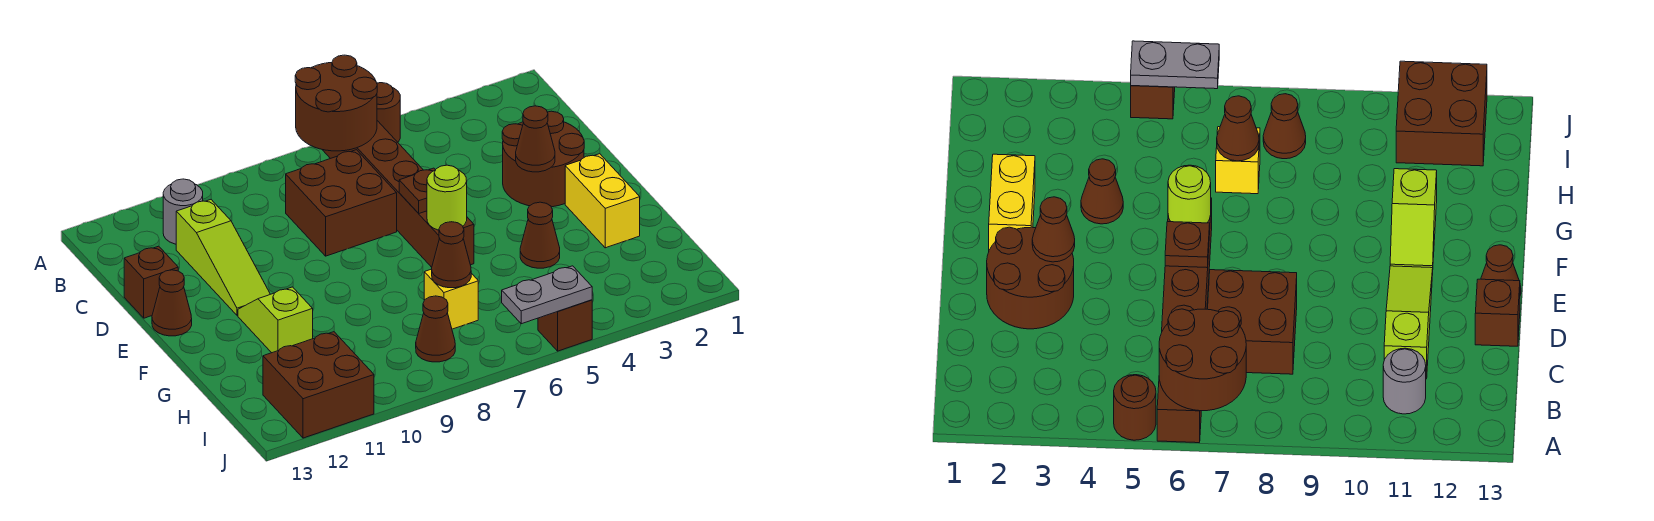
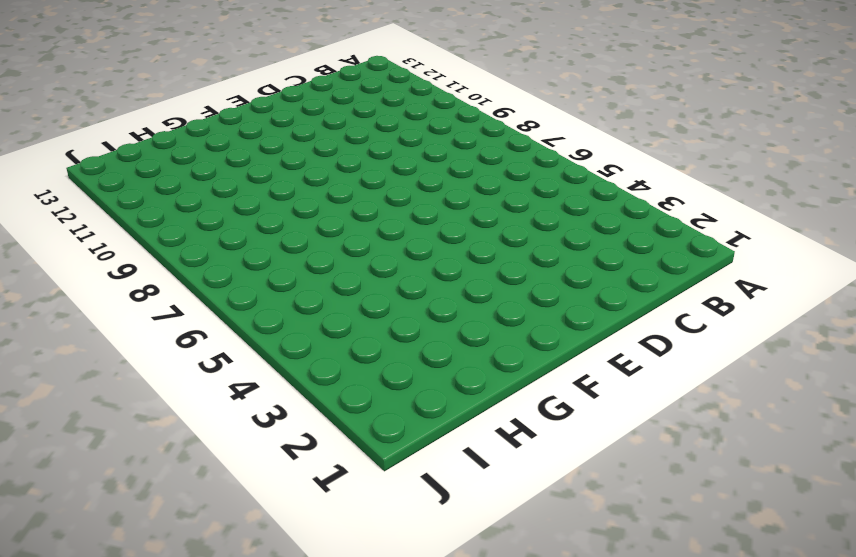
none -> brown 1x1 round brick [377,83,400,142]
none -> brown 1x6 brick [323,121,474,267]
none -> grey 1x1 round brick [163,179,203,244]

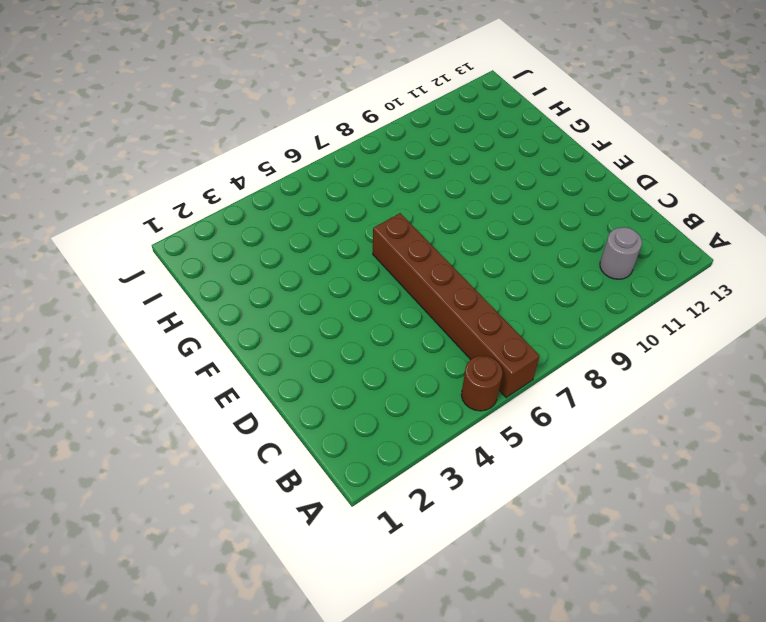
none -> brown 2x2 brick [286,150,397,256]
none -> lime 1x3 slope [176,200,270,315]
none -> brown 2x2 round brick [502,111,584,207]

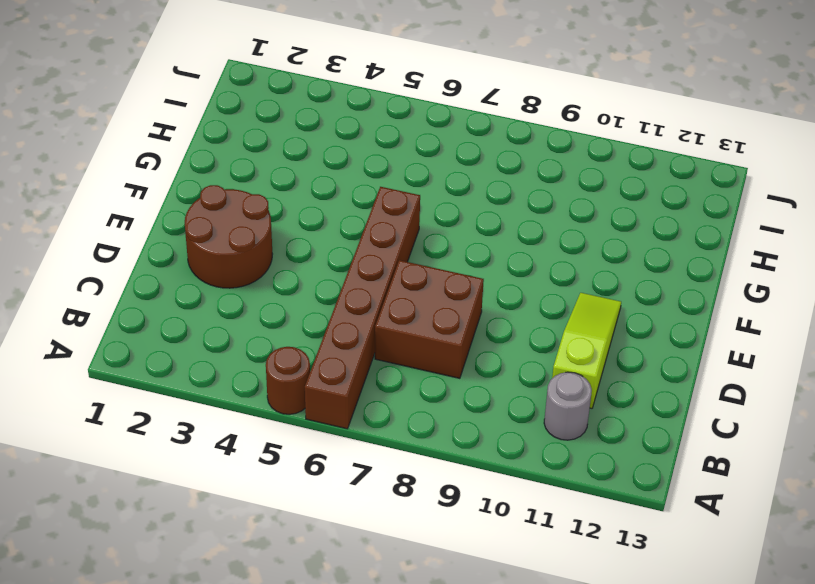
none -> brown 1x1 brick [124,246,178,318]
none -> brown 1x1 cone [152,270,192,336]
none -> yellow 1x2 brick [565,154,640,248]

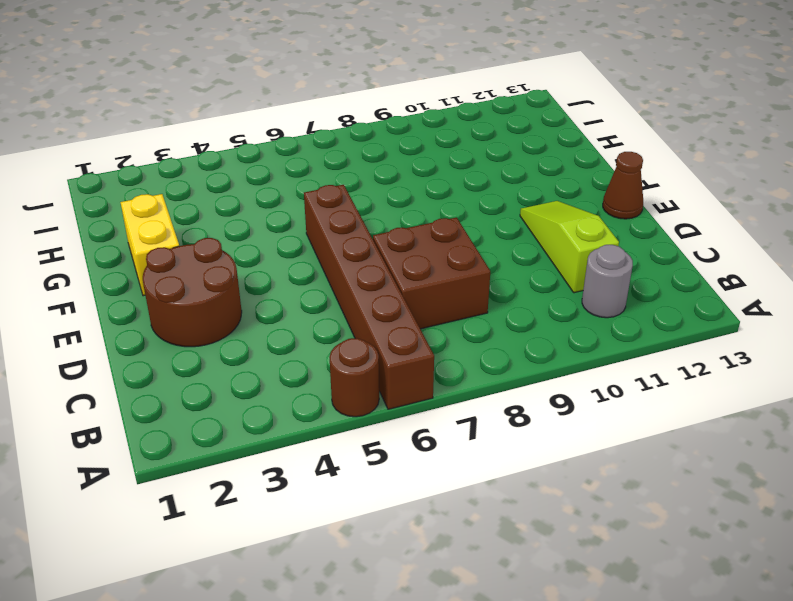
none -> brown 1x1 brick [124,246,178,318]
none -> lime 1x2 slope [238,287,313,353]
none -> brown 1x1 cone [520,202,560,268]

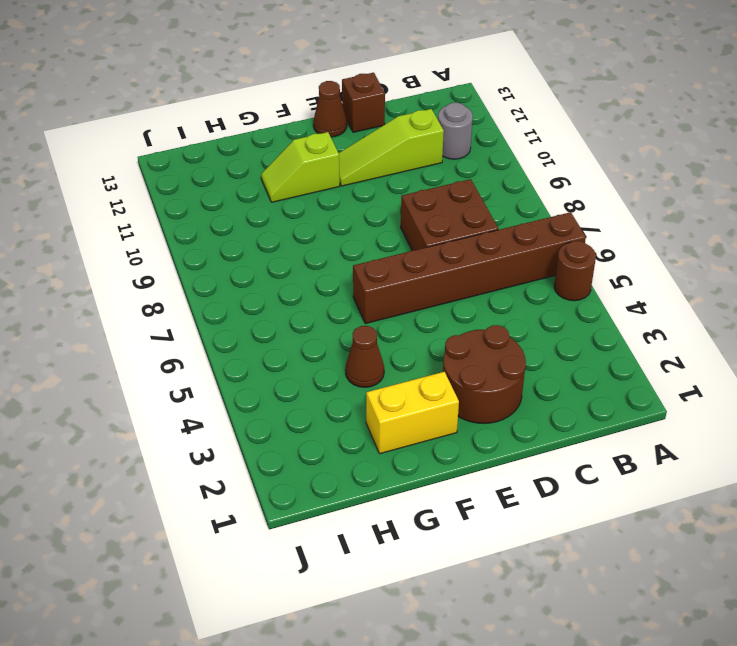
lime 1x2 slope [261,132,340,202] -> lime 1x2 slope turned to [238,287,313,353]
none -> yellow 1x1 brick [424,269,478,329]
none -> brown 1x1 cone [416,296,455,362]
none -> brown 2x2 brick [263,332,374,438]

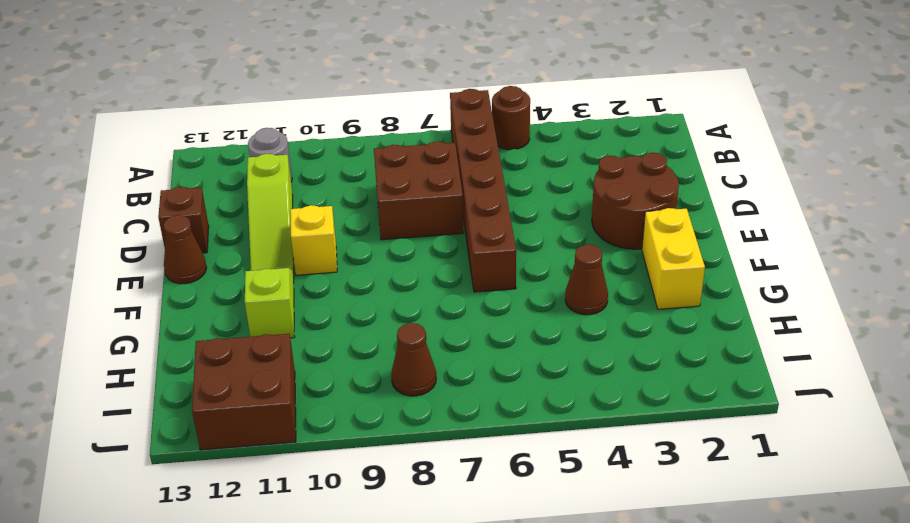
yellow 1x1 brick [290,205,337,275] -> yellow 1x1 brick moved to [424,269,478,329]
none -> brown 1x1 brick [538,300,592,351]
none -> brown 2x2 round brick [295,55,377,151]
none -> brown 1x1 cone [516,106,555,172]

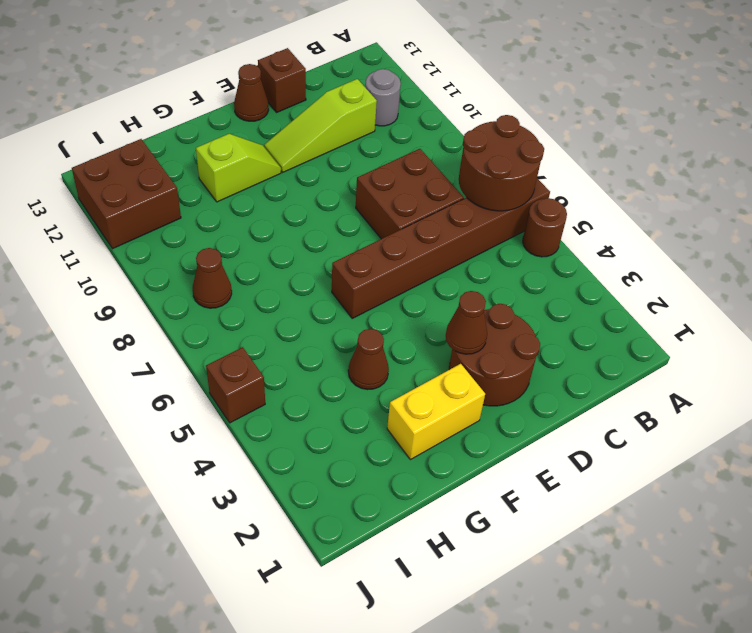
none -> yellow 1x1 brick [424,269,478,329]
none -> brown 1x1 plate [399,168,435,213]
none -> lime 1x1 round brick [427,165,467,230]

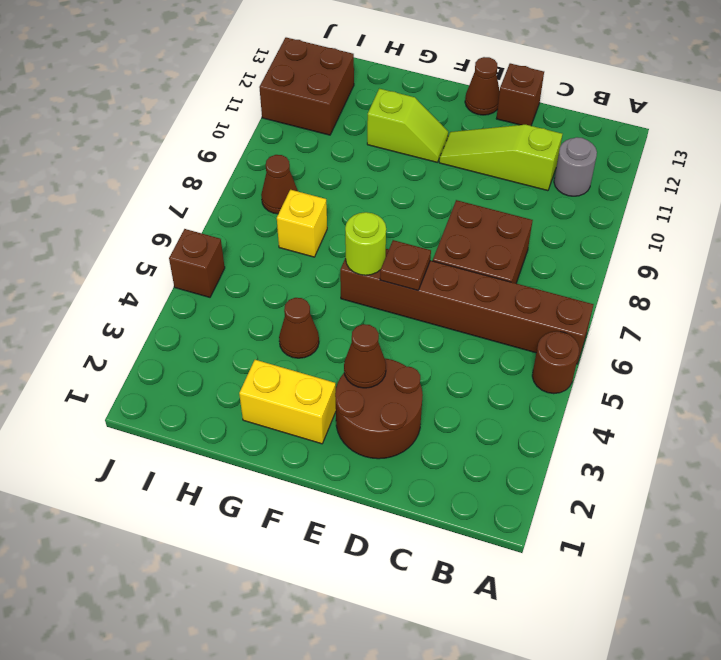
none -> brown 2x2 round brick [295,55,377,151]
none -> brown 1x1 cone [432,222,471,288]
none -> grey 1x2 plate [502,266,592,324]

